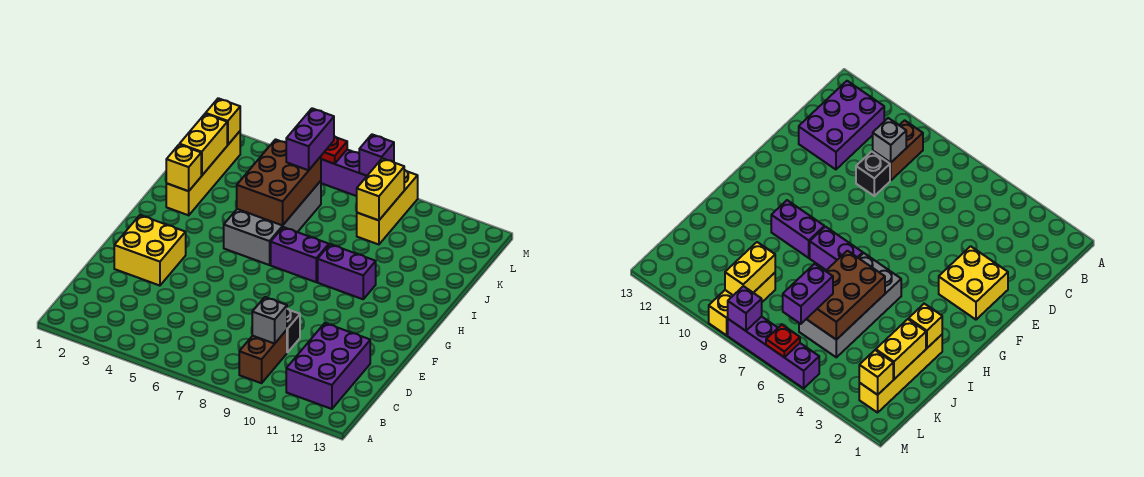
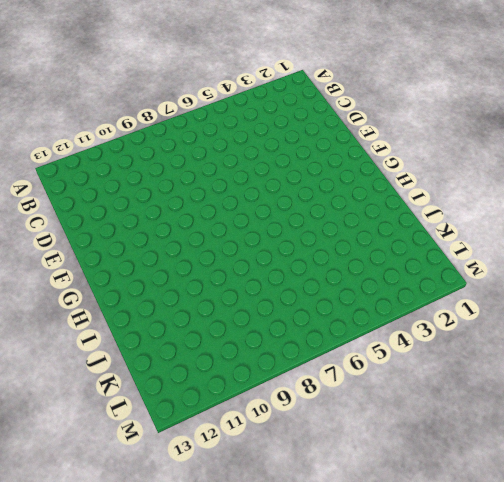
none -> brown 1x2 brick [239,330,287,383]
none -> purple 2x3 brick [286,323,370,409]
none -> black 1x1 brick [287,309,300,352]

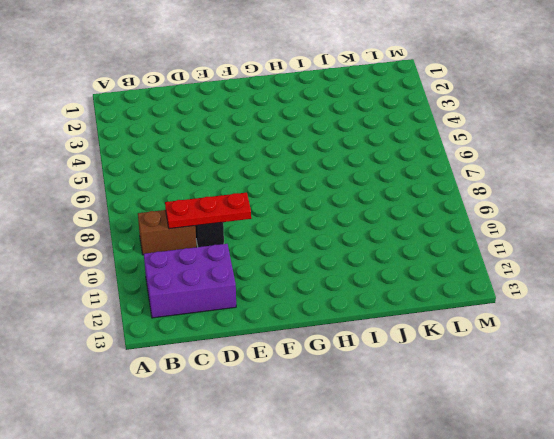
red 1x3 plate [165,193,251,229] -> grey 1x1 brick [252,297,287,344]
none -> yellow 2x2 brick [114,215,186,286]
none -> grey 2x4 brick [224,181,321,265]
none -> purple 1x2 brick [271,227,329,282]

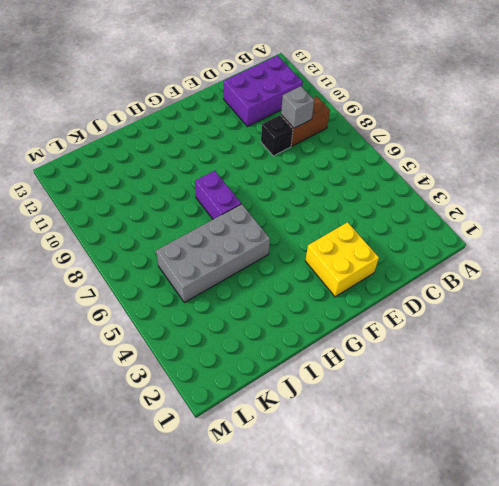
none -> purple 1x2 brick [318,244,376,299]
none -> yellow 1x4 brick [166,131,240,215]
none -> yellow 1x3 brick [357,170,418,245]

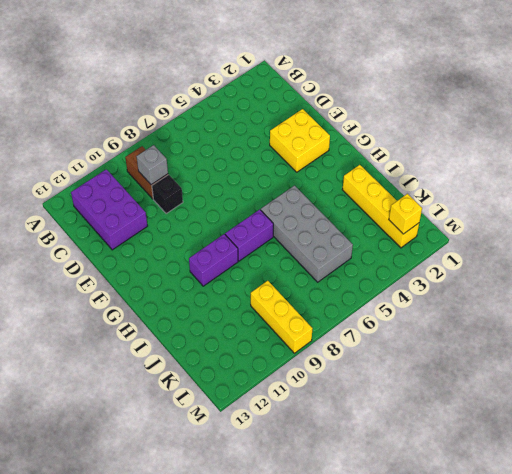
none -> purple 1x4 brick [321,150,367,196]
none -> yellow 1x1 brick [166,145,201,191]
none -> brown 2x3 brick [237,139,321,225]

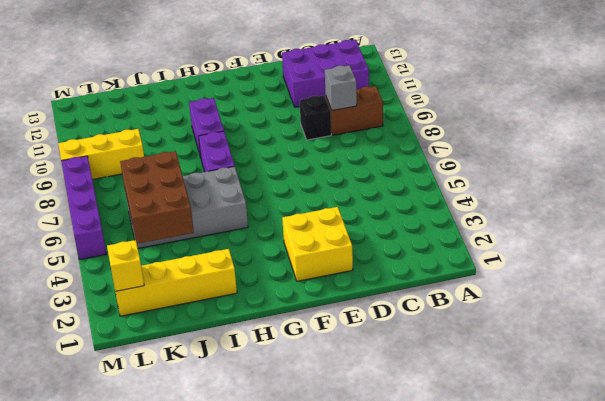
brown 2x3 brick [120,151,194,244] -> brown 2x3 brick turned to [237,139,321,225]
none -> yellow 1x1 brick [166,145,201,191]
none -> yellow 1x2 brick [180,114,227,176]
none -> yellow 1x2 brick [357,158,404,220]

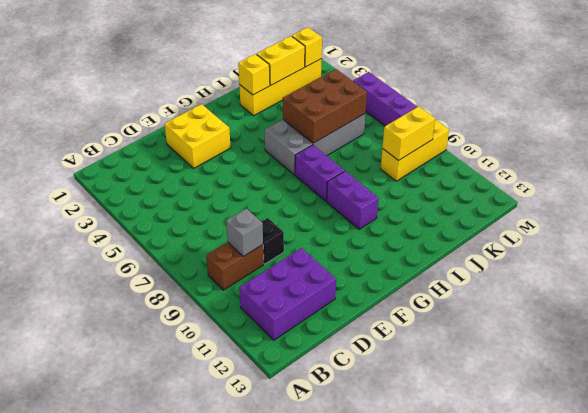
none -> red 1x1 plate [321,136,347,164]
none -> purple 1x1 brick [359,134,394,176]
none -> purple 1x2 brick [286,108,334,170]

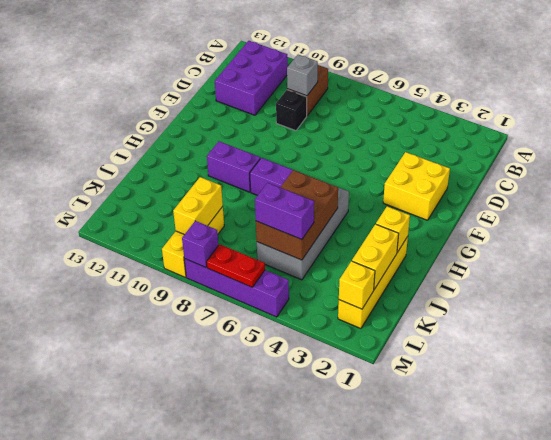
purple 1x2 brick [255,183,314,240] -> purple 1x2 brick turned to [286,108,334,170]
red 1x2 plate [207,244,265,287] -> red 1x1 plate [321,136,347,164]

